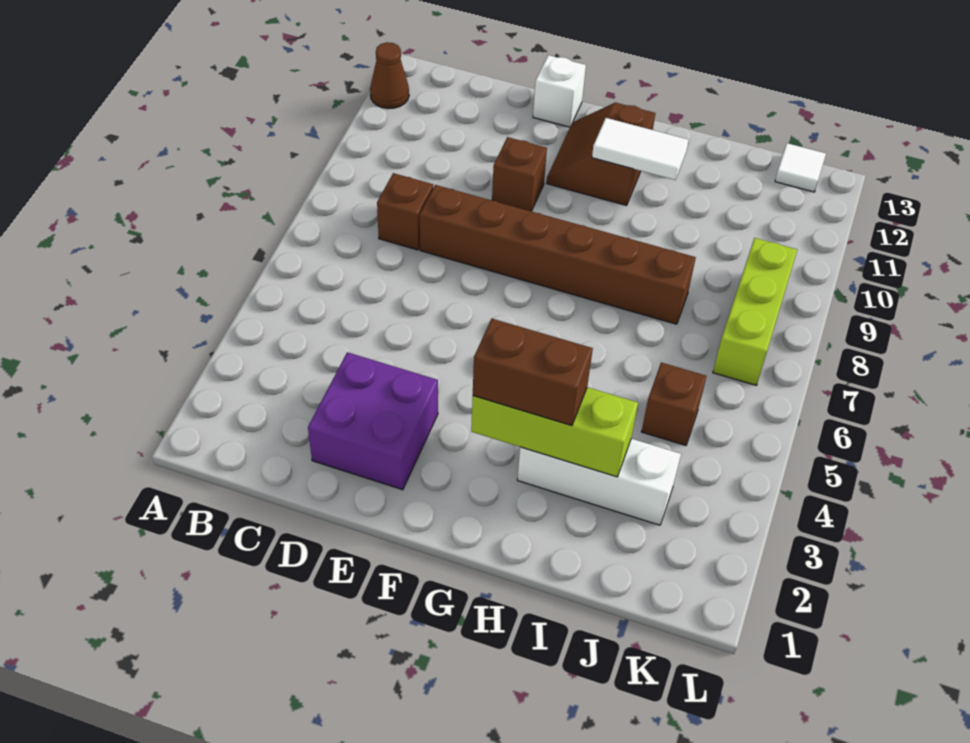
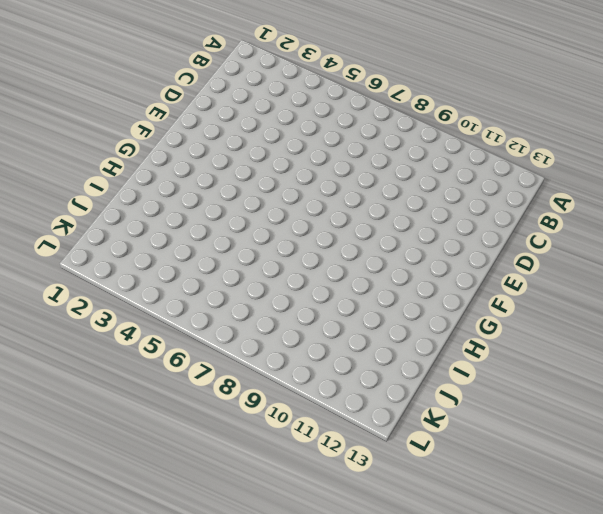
none -> brown 1x1 cone [370,42,409,109]
none -> brown 1x1 brick [377,173,433,250]
none -> purple 2x2 brick [308,352,438,490]

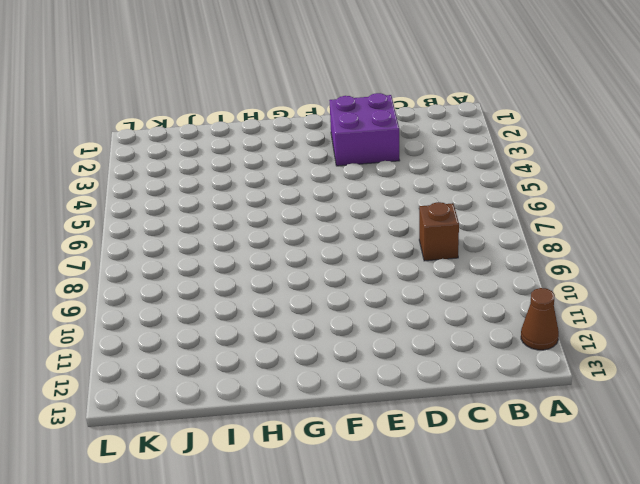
none -> brown 1x6 brick [420,185,696,324]
none -> brown 1x1 brick [492,137,547,211]
none -> white 1x1 brick [533,55,586,127]

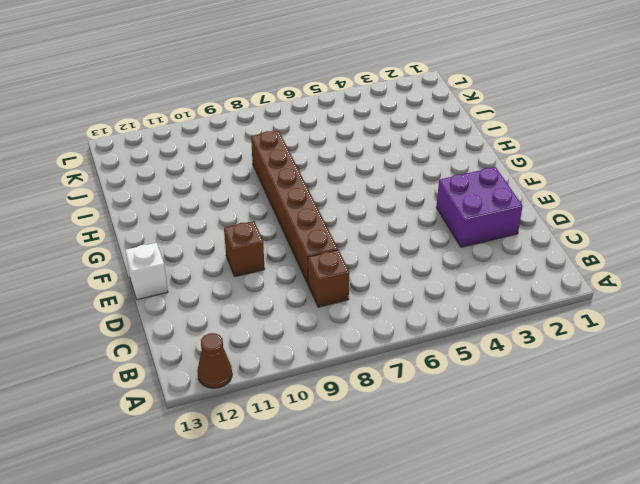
none -> brown 2x2 slope [547,102,655,206]
none -> white 1x3 brick [517,439,681,525]
none -> brown 1x1 brick [641,363,707,446]

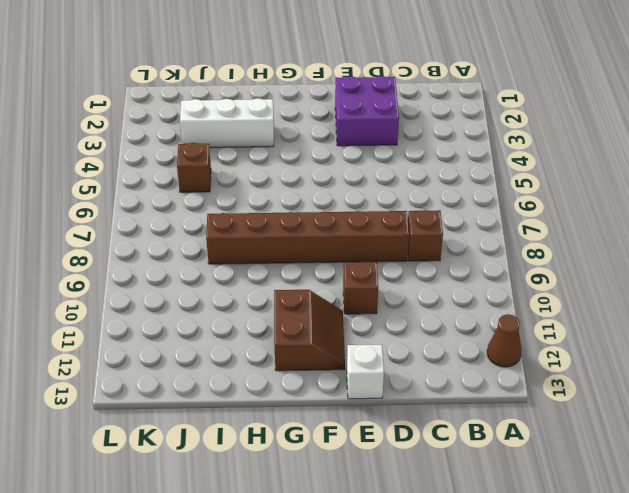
none -> lime 1x3 brick [713,238,797,385]
none -> white 1x1 tile [775,143,826,192]
none -> lime 1x3 brick [471,387,638,477]

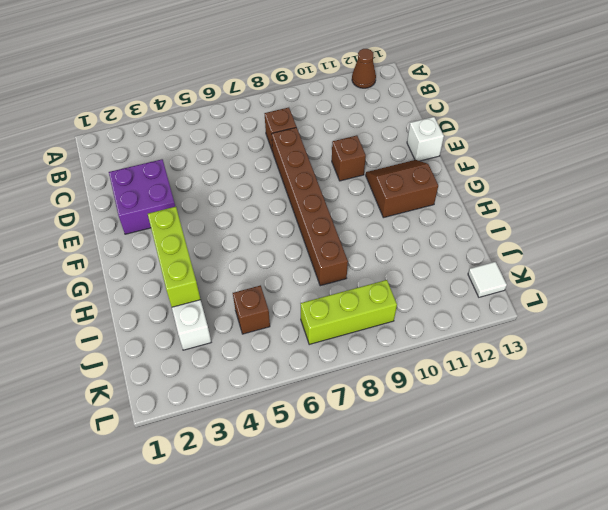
none -> white 1x2 tile [592,118,689,180]
none -> brown 1x2 brick [473,319,593,426]

